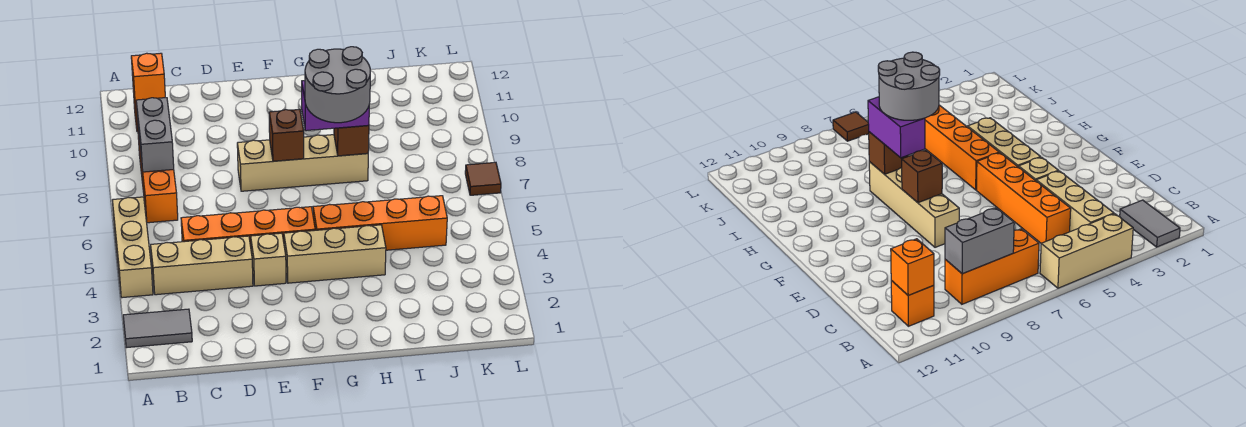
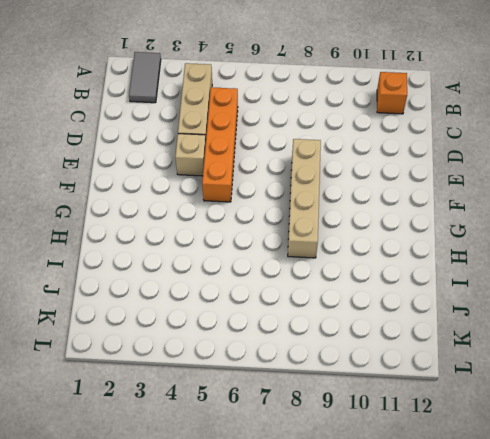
none -> tan 1x3 brick [112,197,153,298]
none -> orange 1x3 brick [138,134,178,223]
none -> tan 1x3 brick [284,225,386,283]

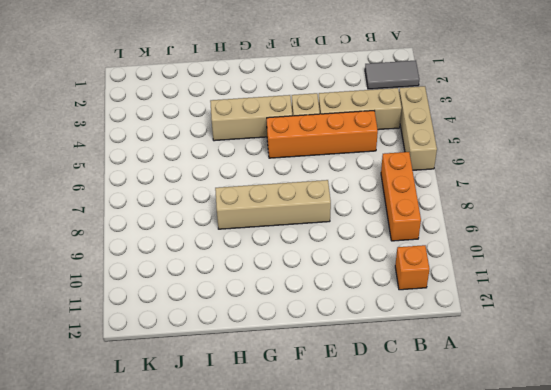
none -> orange 1x4 brick [313,196,447,250]
none -> brown 1x1 tile [465,162,501,195]
none -> grey 1x2 brick [136,98,174,172]

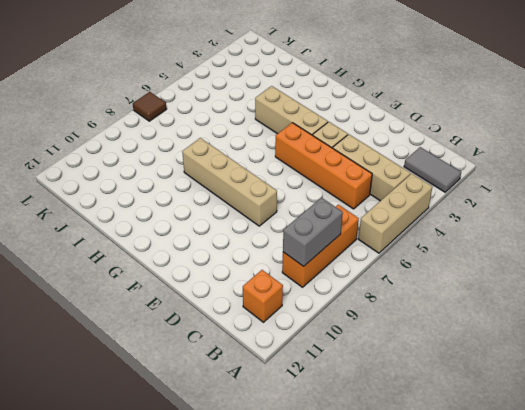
none -> orange 1x4 brick [313,196,447,250]
none -> orange 1x1 brick [131,53,165,104]
none -> brown 1x1 brick [269,109,304,161]

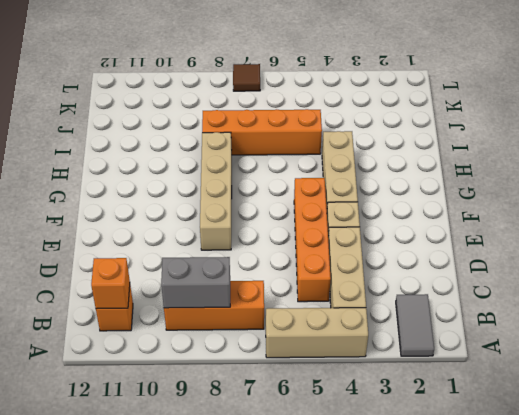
orange 1x4 brick [202,109,322,155] -> orange 1x4 brick turned to [313,196,447,250]
none -> brown 1x1 brick [269,109,304,161]
none -> brown 1x1 brick [334,125,369,156]
none -> purple 1x2 brick [302,81,369,131]

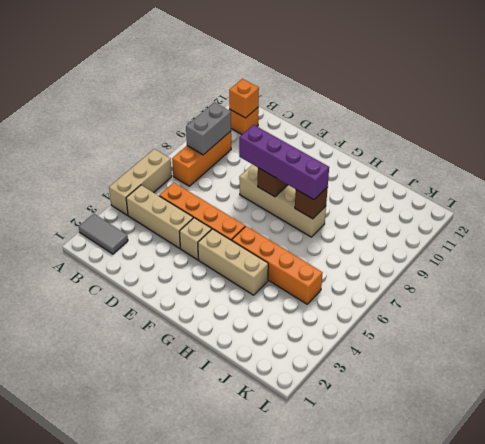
purple 1x4 brick [239,125,329,200] -> purple 1x2 brick [302,81,369,131]
none -> brown 1x1 tile [465,162,501,195]
none -> grey 2x2 round brick [305,47,370,123]

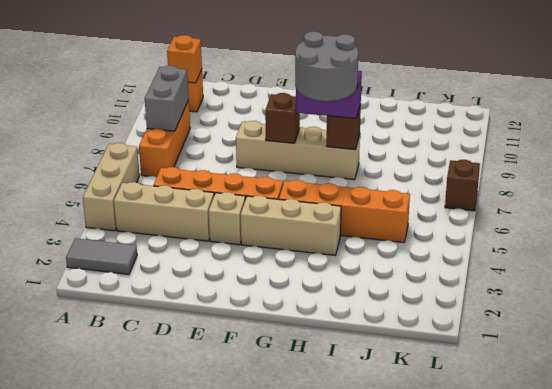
brown 1x1 brick [445,160,480,211] -> brown 1x1 tile [465,162,501,195]

